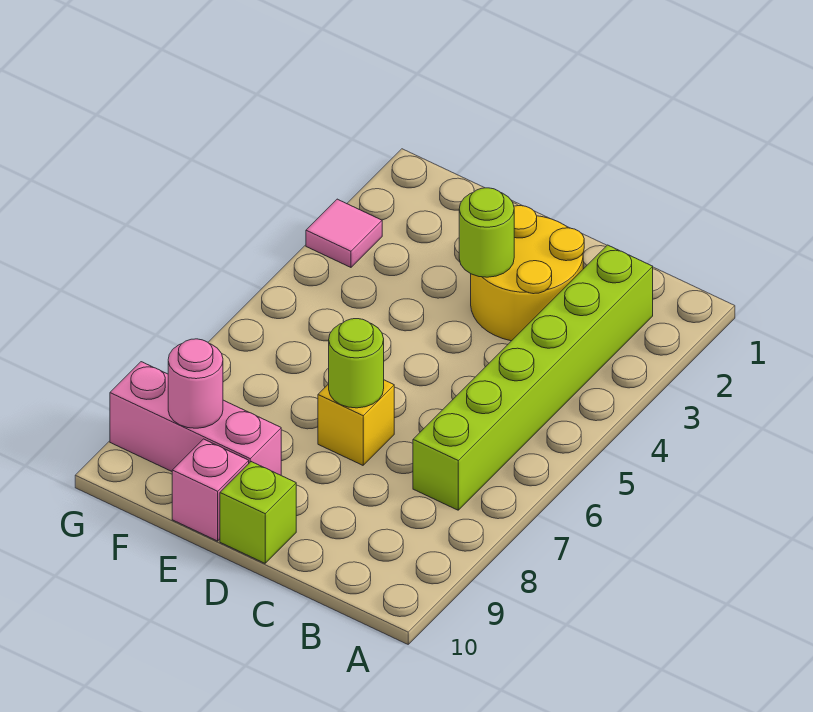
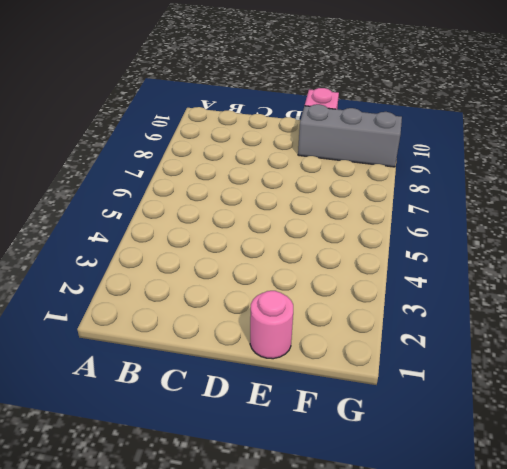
pink 1x1 round brick [250,291,293,359] -> pink 1x1 round brick moved to [168,339,223,428]
grey 1x3 brick [298,104,402,167] -> pink 1x3 brick [110,362,281,475]
none -> lime 1x6 brick [413,245,653,510]
none -> yellow 2x2 round brick [471,206,584,341]

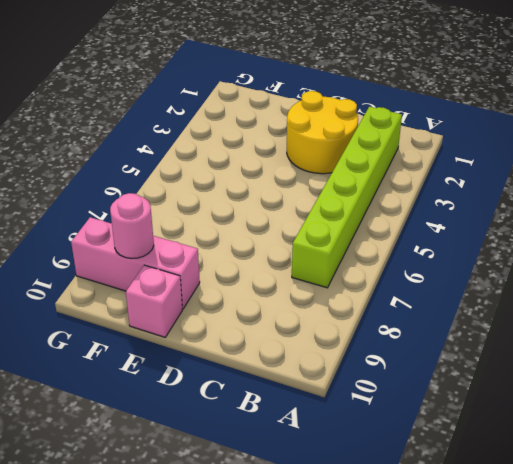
none -> yellow 1x1 brick [318,380,394,465]
none -> lime 1x1 brick [220,462,296,563]

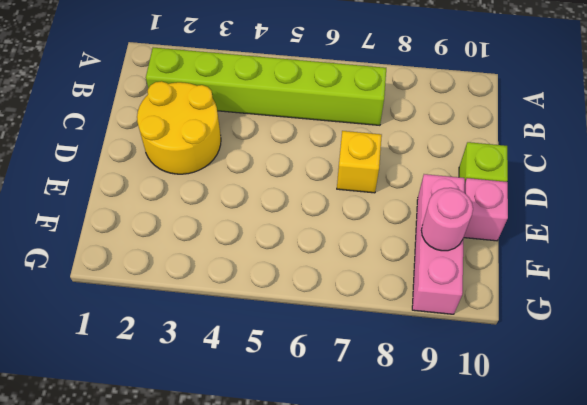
none -> pink 1x1 tile [306,199,382,267]
none -> lime 1x1 round brick [459,188,514,277]

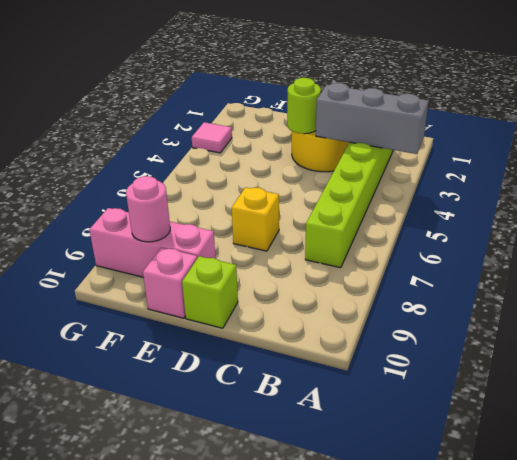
grey 1x3 brick [316,83,429,154] -> none
none -> lime 1x1 round brick [329,319,384,408]

